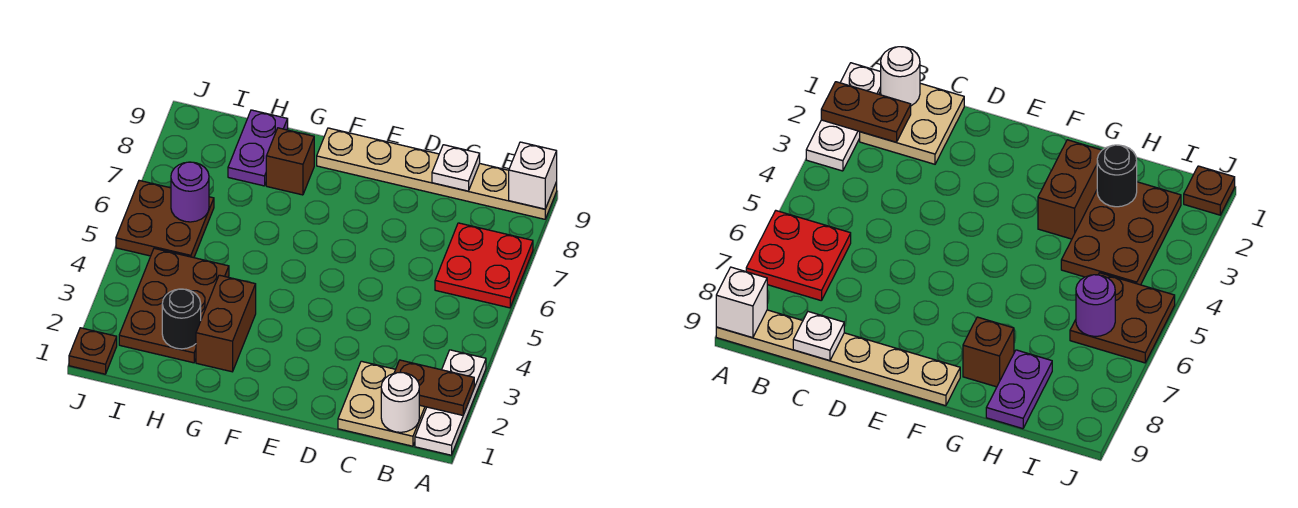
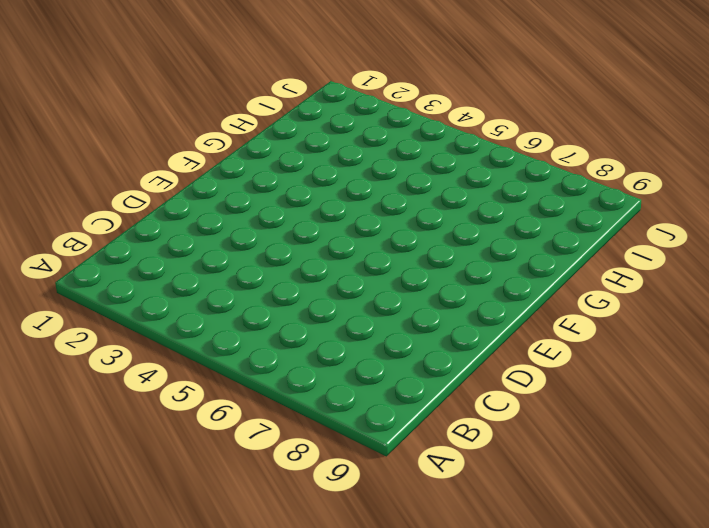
none -> white 1x3 plate [415,350,486,455]
none -> red 2x2 plate [435,223,533,308]
none -> tan 1x6 plate [317,128,557,219]

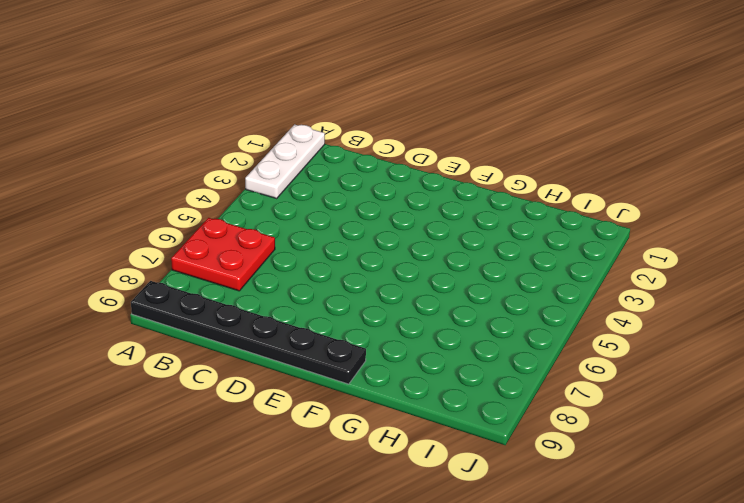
black 1x6 plate [131,281,366,384] -> tan 1x6 plate [317,128,557,219]
none -> tan 2x2 plate [338,361,427,446]
none -> brown 1x2 brick [196,275,256,372]
none -> brown 1x1 brick [266,128,314,195]

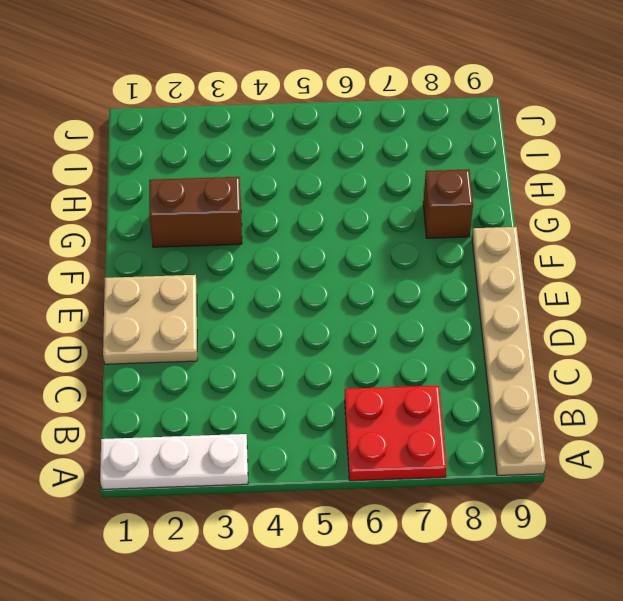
tan 2x2 plate [103,275,197,364] -> tan 2x2 plate moved to [338,361,427,446]
none -> brown 2x3 plate [119,248,229,363]
none -> purple 1x2 plate [228,110,288,186]
none -> brown 2x2 plate [116,180,214,258]

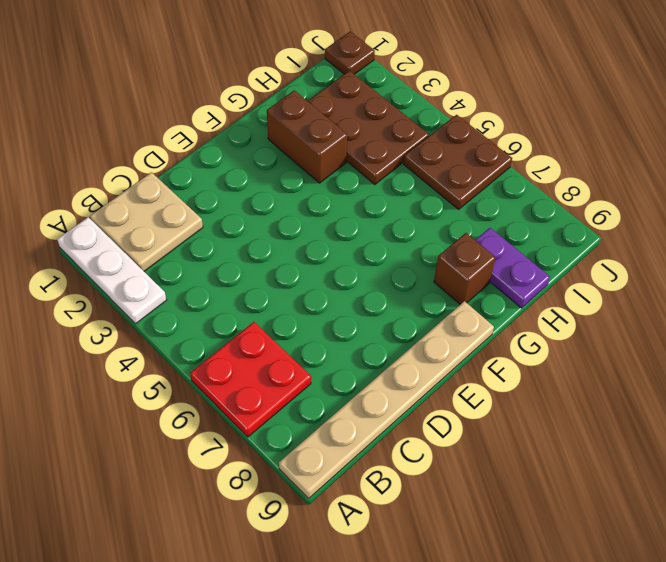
none -> brown 1x2 plate [394,360,474,415]
none -> white 1x1 brick [509,142,557,209]
none -> white 1x1 round brick [381,373,419,432]

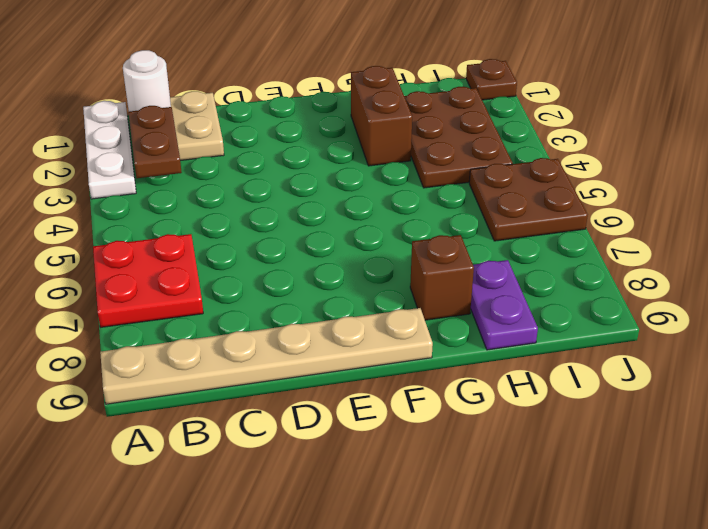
brown 1x2 plate [129,106,182,178] -> brown 1x2 plate turned to [394,360,474,415]
none -> white 1x1 brick [509,142,557,209]
none -> white 1x1 plate [432,145,480,191]
none -> black 1x1 round brick [162,289,201,349]

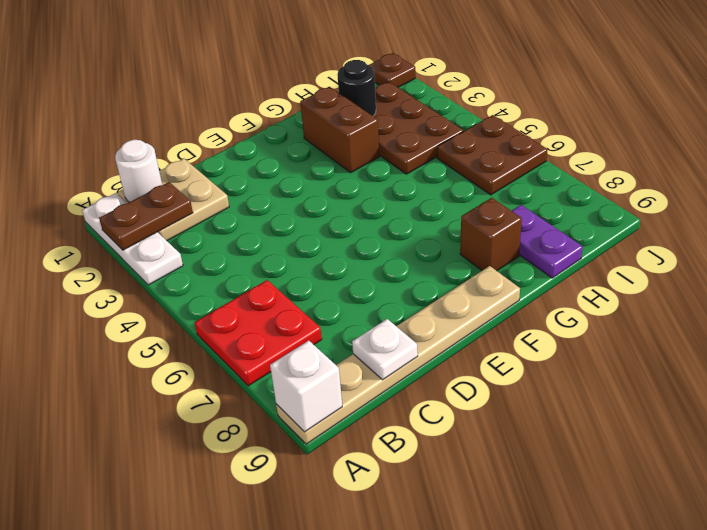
none -> purple 1x1 round brick [171,162,209,222]

